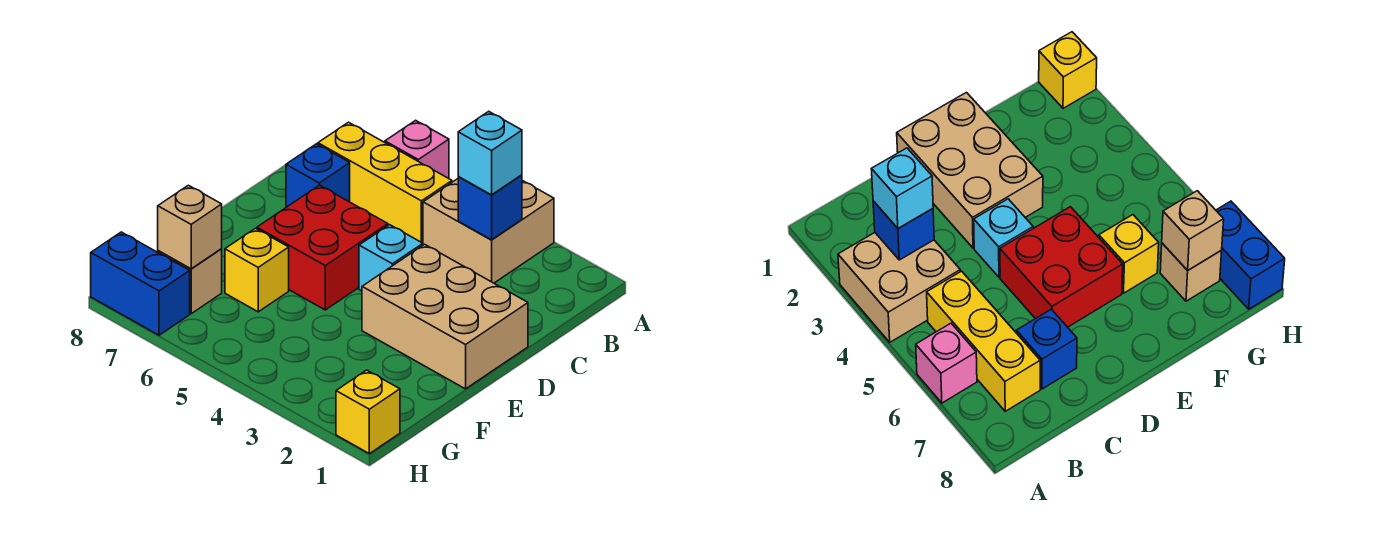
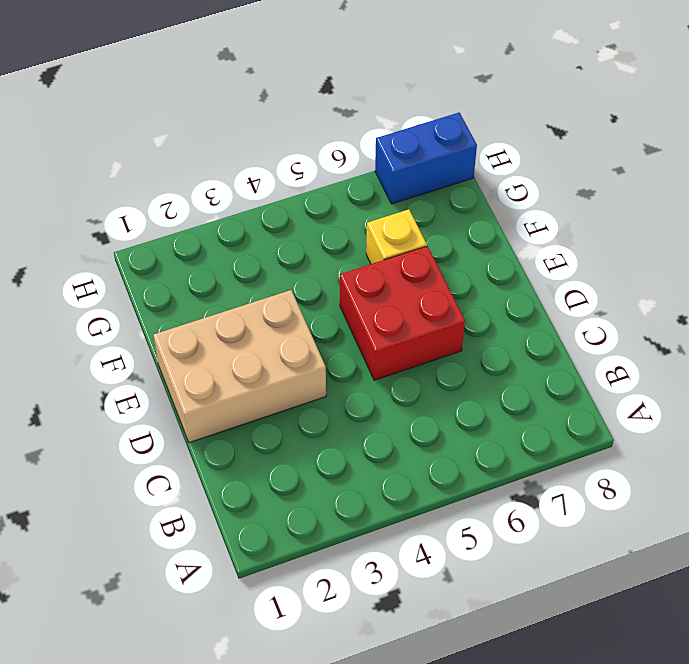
none -> tan 2x2 brick [423,179,554,283]
none -> pink 1x1 brick [385,120,449,178]
none -> yellow 1x3 brick [318,122,452,243]

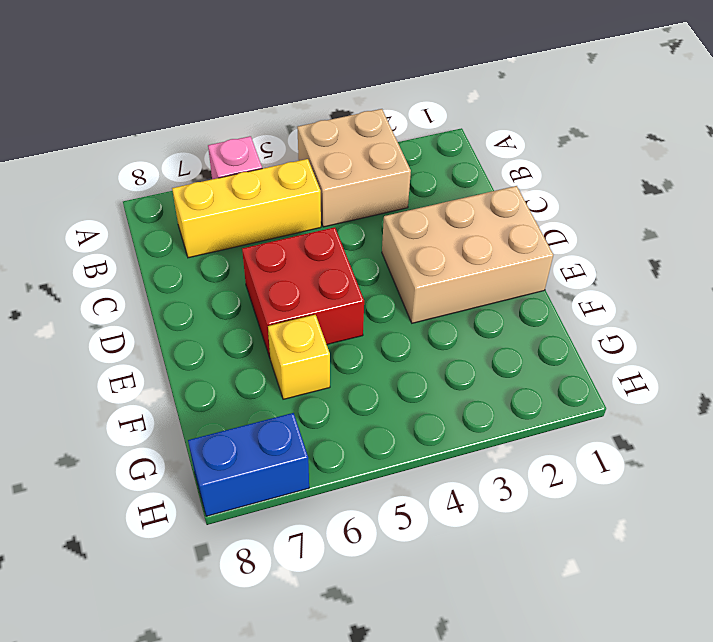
none -> blue 1x1 brick [286,144,350,207]
none -> cyan 1x1 brick [359,225,423,291]
none -> tan 1x1 brick [158,249,222,314]

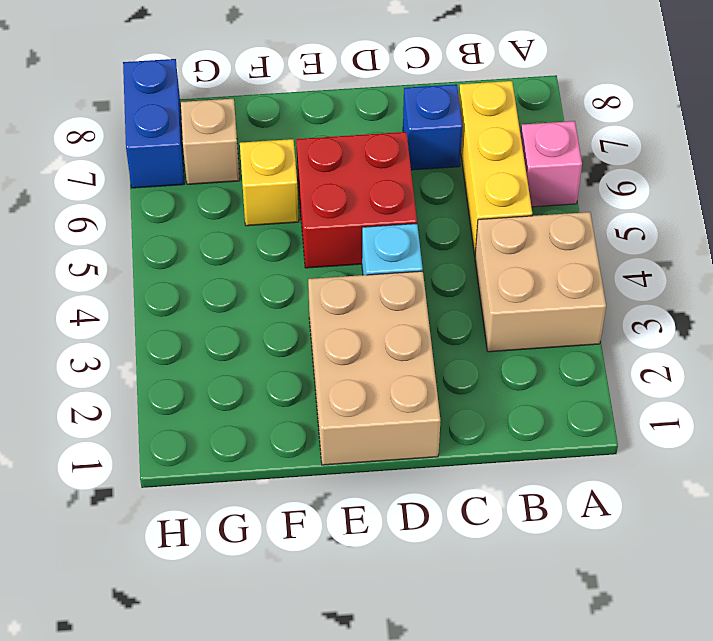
none -> yellow 1x1 brick [336,370,400,454]
none -> blue 1x1 brick [458,175,522,240]
none -> tan 1x1 brick [158,185,222,269]

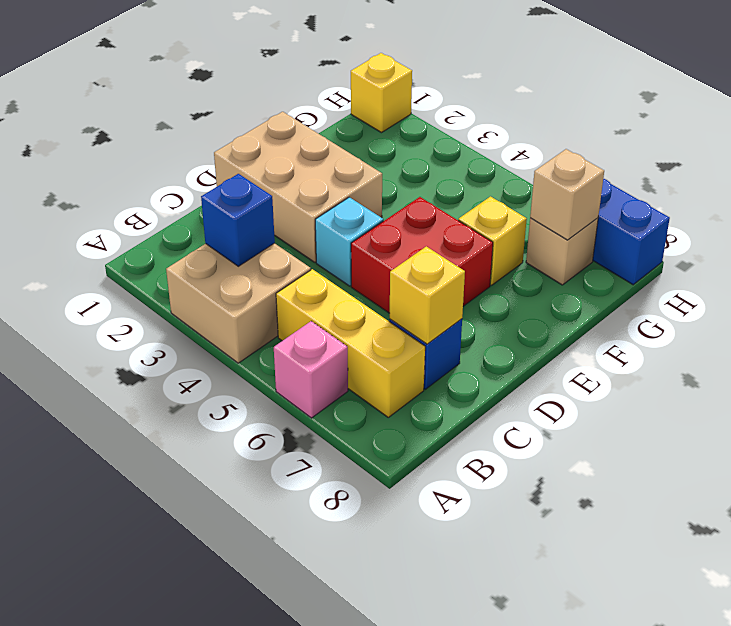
yellow 1x1 brick [390,246,465,344] -> none
none -> cyan 1x1 brick [458,111,522,195]

